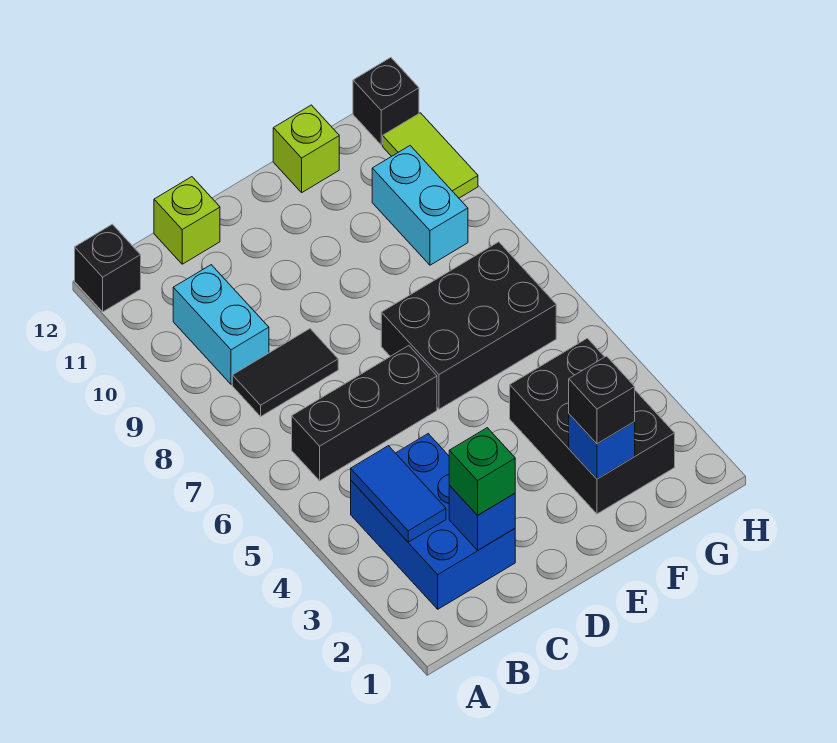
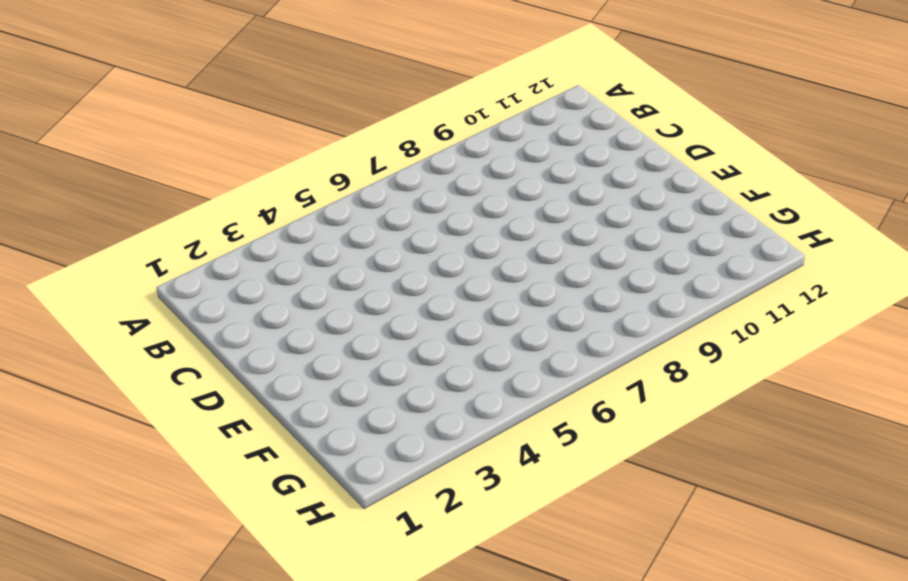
none -> black 1x1 brick [75,224,141,312]
none -> blue 2x3 brick [351,434,515,609]
none -> black 1x3 brick [292,346,437,481]

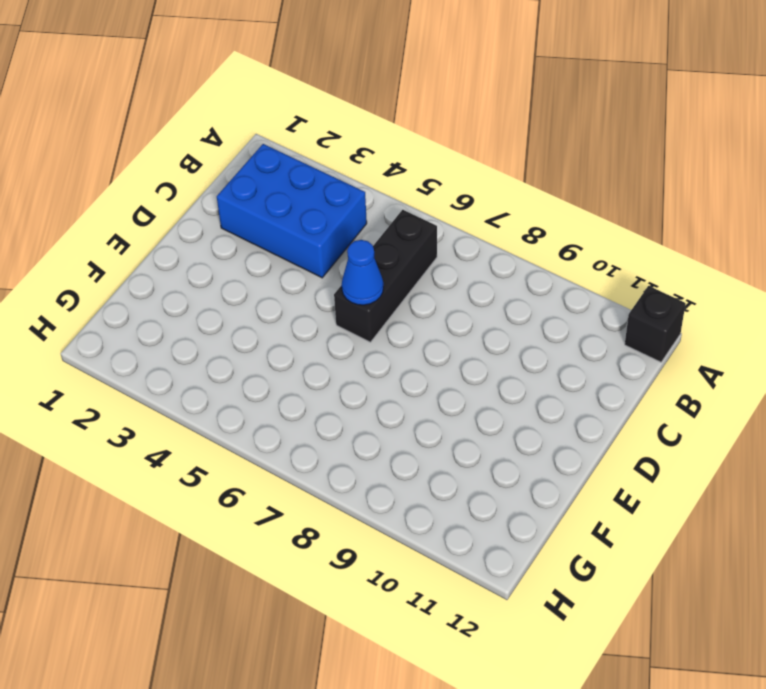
blue 1x1 cone [342,240,383,305] -> none
none -> black 1x2 tile [232,329,338,416]
none -> cyan 1x2 brick [173,265,269,384]
none -> lime 1x1 brick [154,177,220,264]

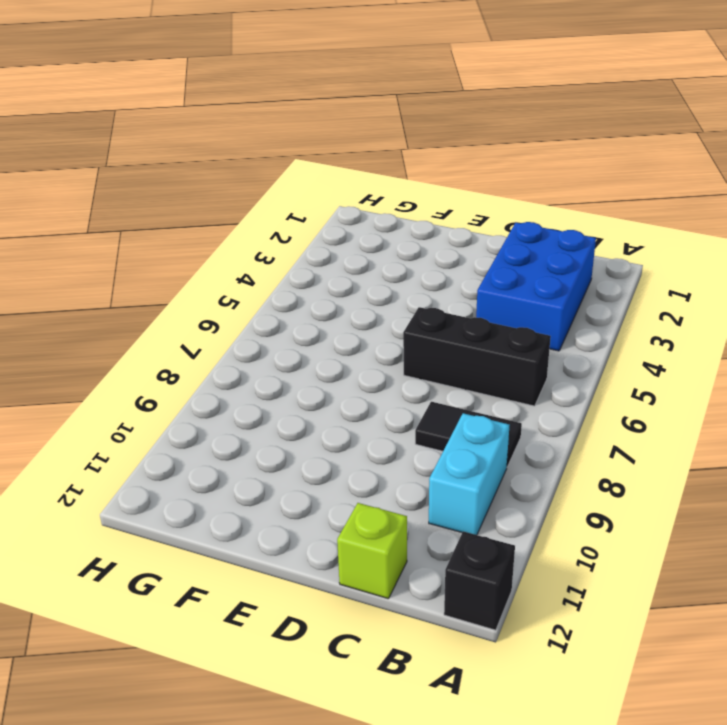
none -> black 2x3 brick [381,242,556,409]
none -> black 2x3 brick [510,338,675,514]
none -> lime 1x1 brick [273,105,339,192]

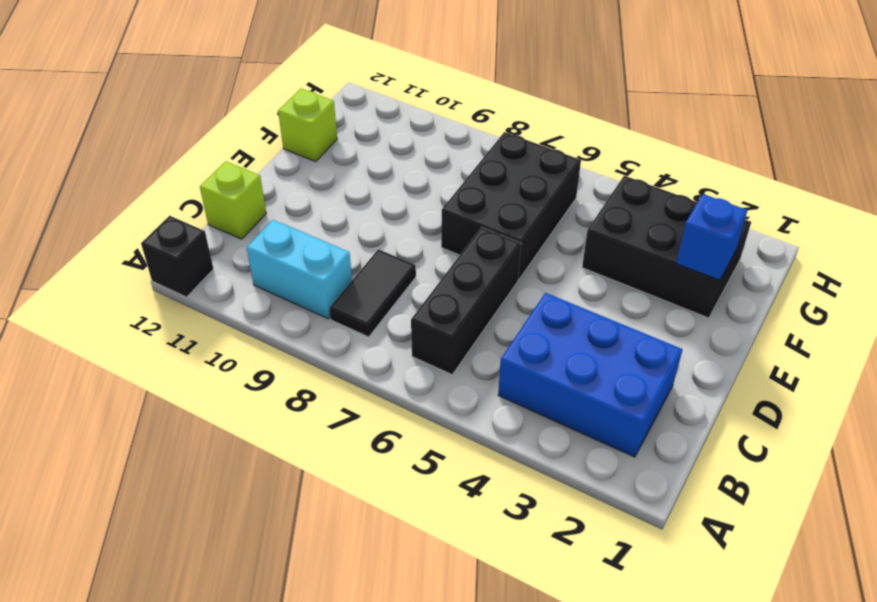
none -> cyan 1x2 brick [372,146,468,265]
none -> lime 1x2 tile [383,113,478,198]
none -> black 1x1 brick [353,58,419,145]

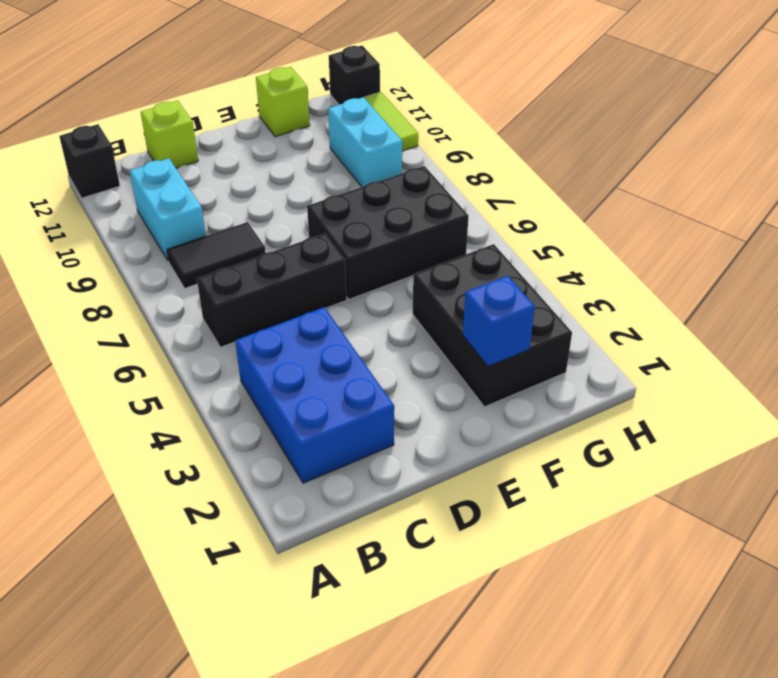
none -> blue 1x2 tile [351,446,446,542]
none -> blue 1x1 brick [449,486,515,550]
none -> green 1x1 brick [449,428,515,515]

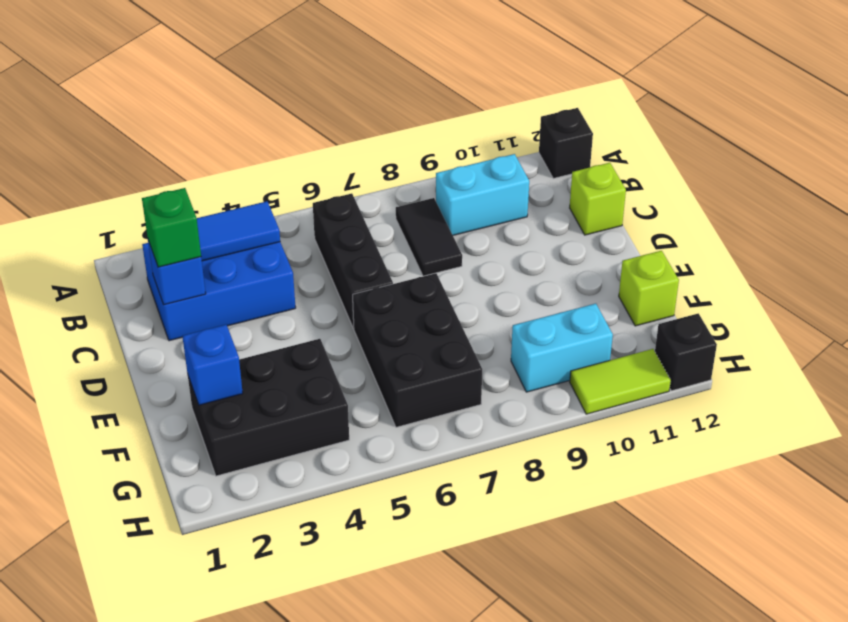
none -> black 1x1 brick [569,356,635,444]

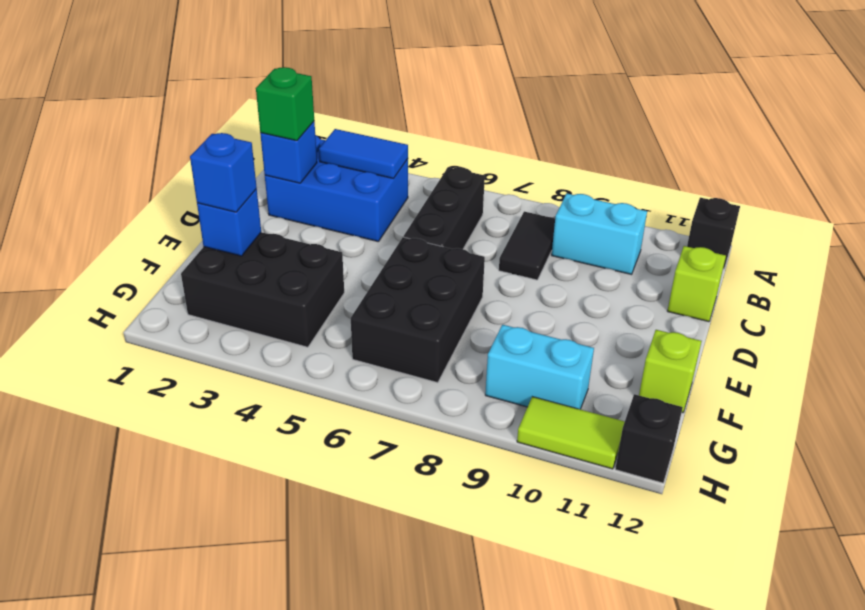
blue 1x1 brick [190,133,257,212] -> black 1x1 brick [569,356,635,444]

